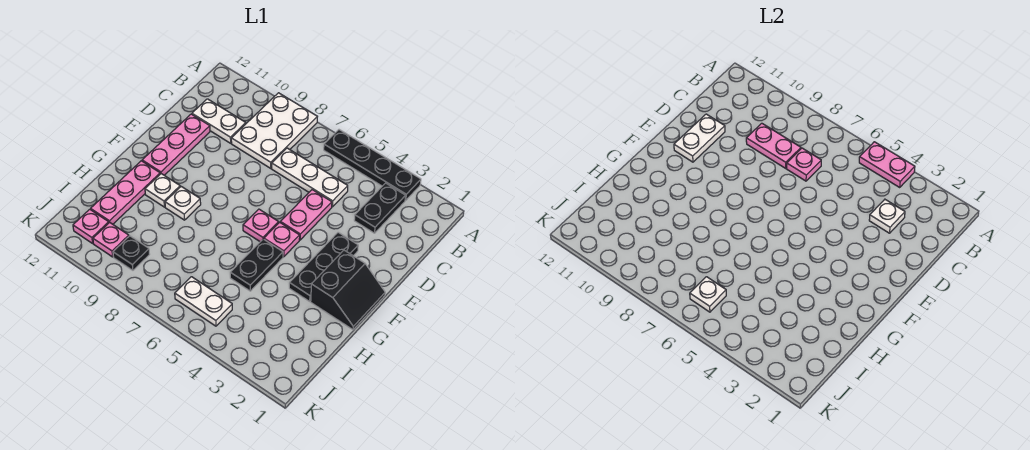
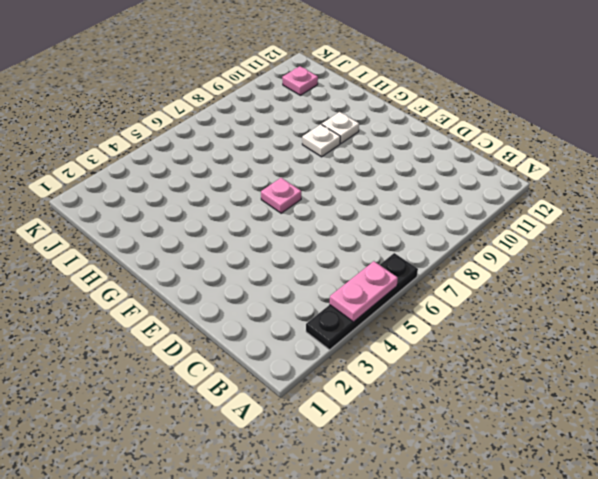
none -> white 2x3 plate [231,93,317,168]
none -> black 1x2 plate [354,183,406,233]
none -> white 1x3 plate [272,148,348,207]

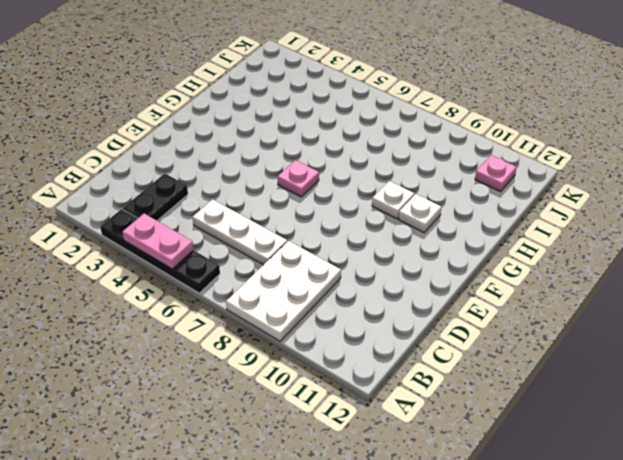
none -> white 1x2 plate [192,99,246,143]
none -> pink 1x2 plate [280,190,332,240]
none -> pink 1x3 plate [142,114,210,175]

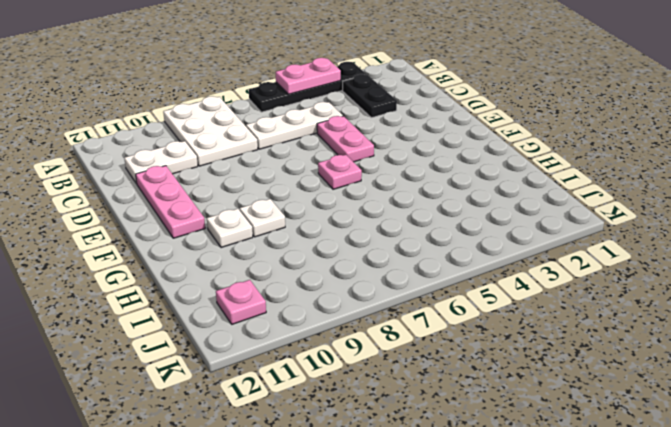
none -> black 1x3 plate [289,232,358,301]
none -> black 2x2 slope [311,250,385,330]
none -> pink 1x1 plate [264,222,300,257]

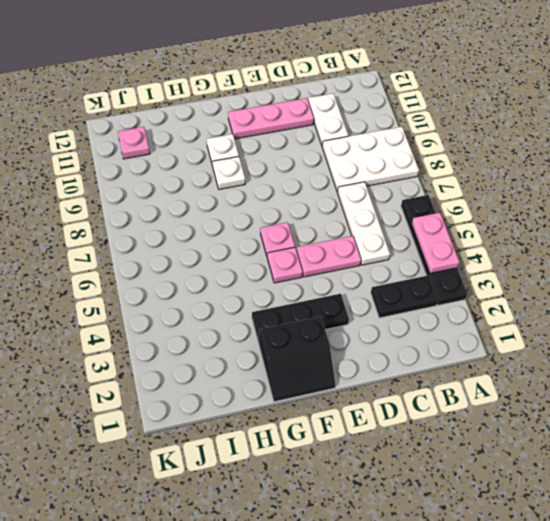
none -> black 1x2 plate [230,239,283,291]
none -> pink 1x3 plate [91,161,160,224]
none -> white 1x2 plate [175,277,232,326]

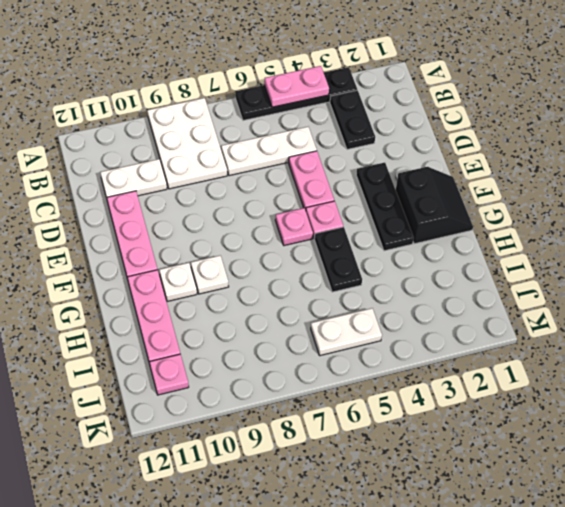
none -> black 1x1 plate [113,236,150,270]
none -> pink 1x1 plate [93,222,129,257]
none -> white 1x1 plate [869,199,905,233]

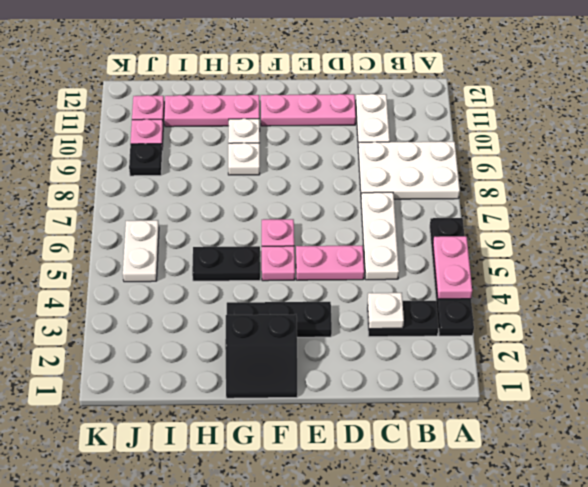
none -> pink 1x1 plate [787,148,821,181]
none -> pink 1x2 plate [746,123,801,168]
none -> white 1x2 plate [674,114,725,162]

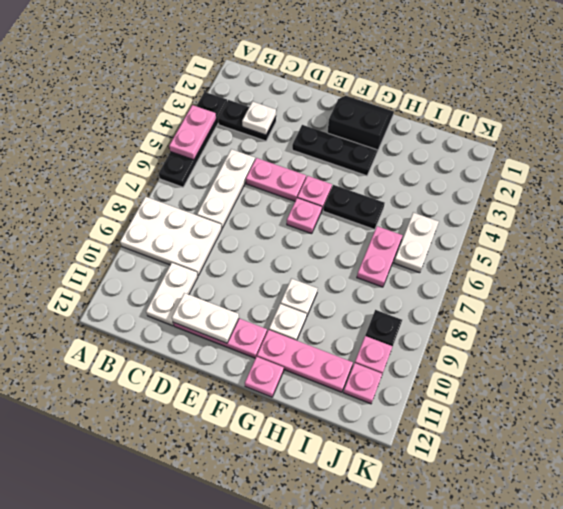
pink 1x1 plate [245,357,284,397] -> pink 1x1 plate moved to [787,148,821,181]
pink 1x2 plate [357,226,403,287] -> pink 1x2 plate moved to [746,123,801,168]
none -> white 1x1 plate [690,277,726,312]

